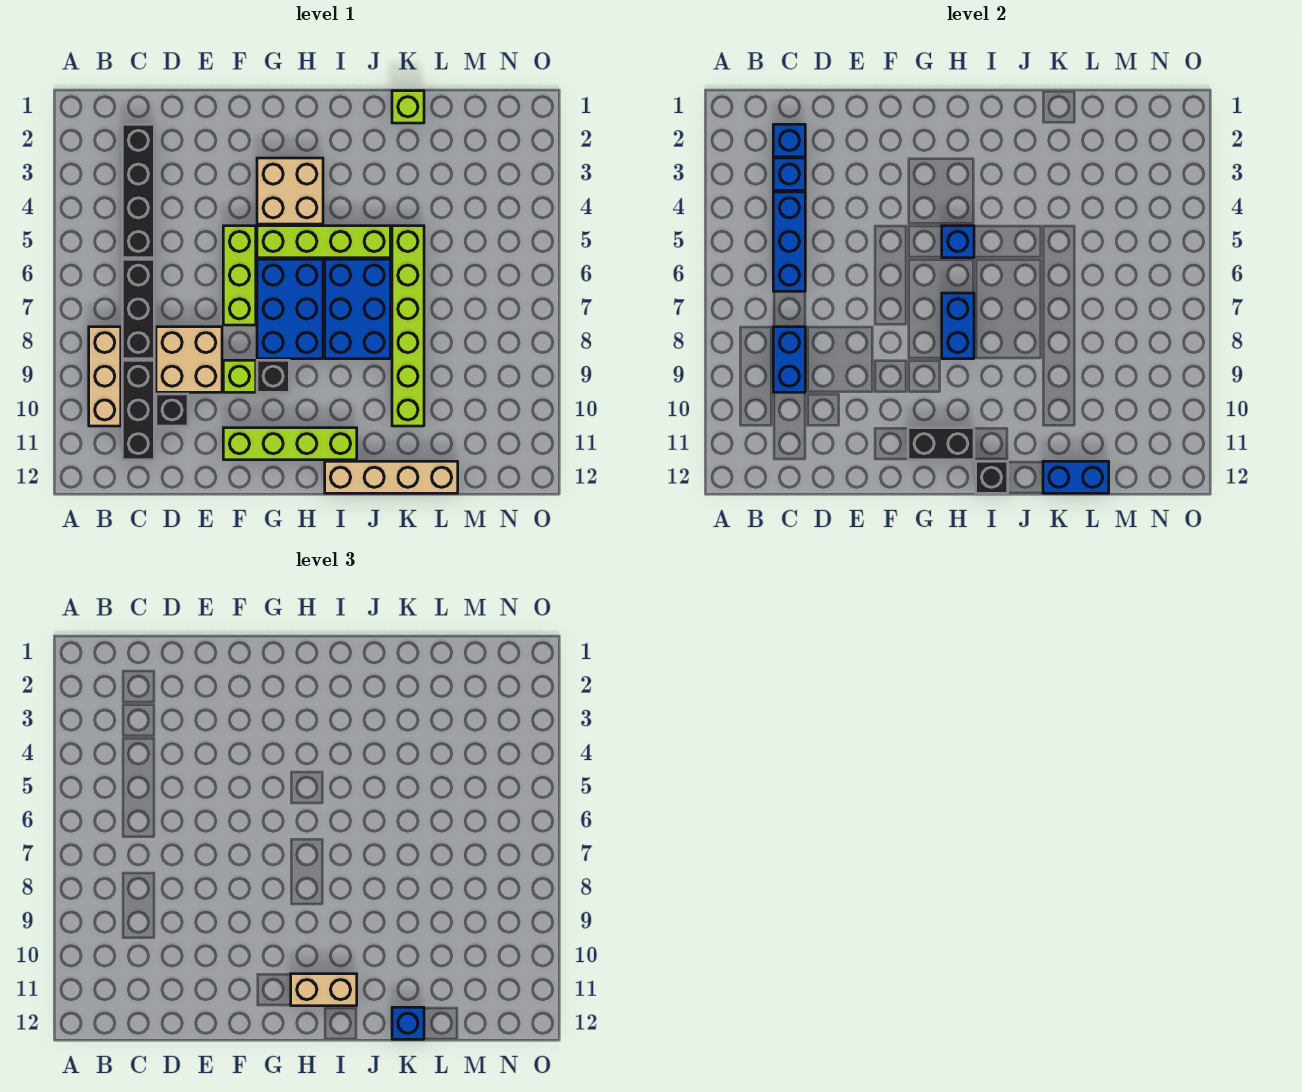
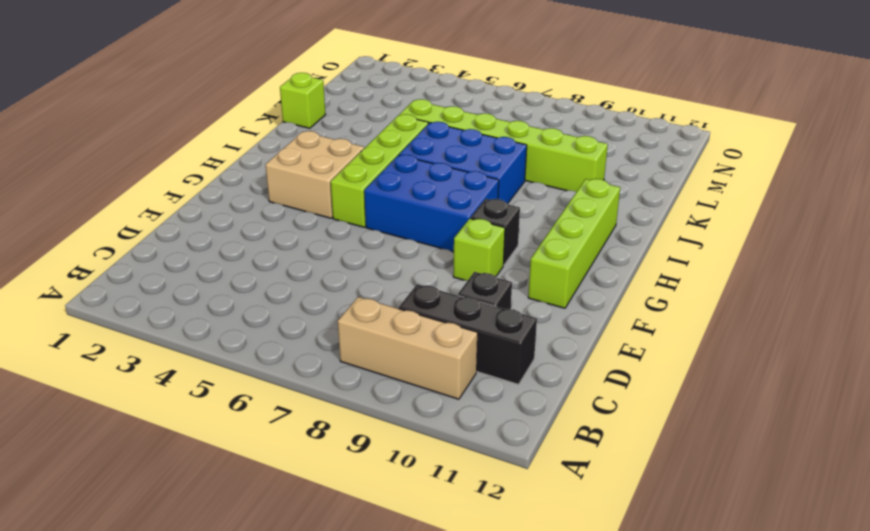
none -> black 1x4 brick [122,124,154,258]
none -> black 1x3 brick [122,259,154,359]
none -> tan 2x2 brick [156,327,222,392]

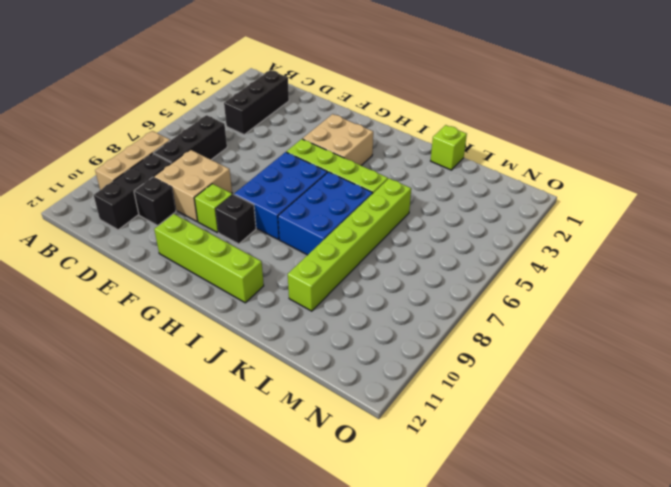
black 1x3 brick [224,70,289,135] -> black 1x4 brick [122,124,154,258]
none -> lime 1x3 brick [223,226,256,325]
none -> tan 1x4 brick [325,461,458,493]
none -> blue 1x1 brick [773,124,805,157]

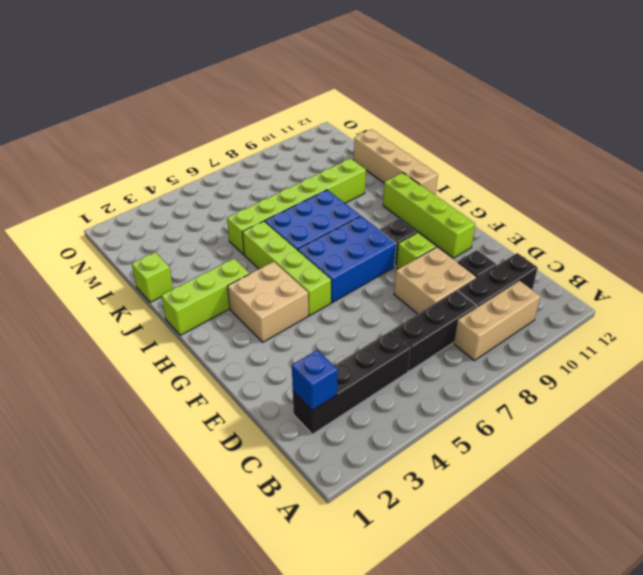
lime 1x3 brick [161,259,250,335] -> lime 1x3 brick moved to [223,226,256,325]
none -> blue 1x1 brick [773,158,805,190]
none -> blue 1x3 brick [773,192,805,291]
none -> blue 1x2 brick [773,327,805,392]

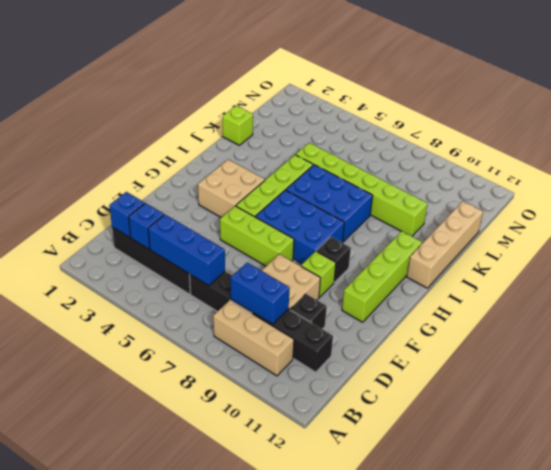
none -> black 1x2 brick [908,428,974,460]
none -> blue 1x1 brick [942,226,974,258]
none -> blue 1x2 brick [942,293,974,359]

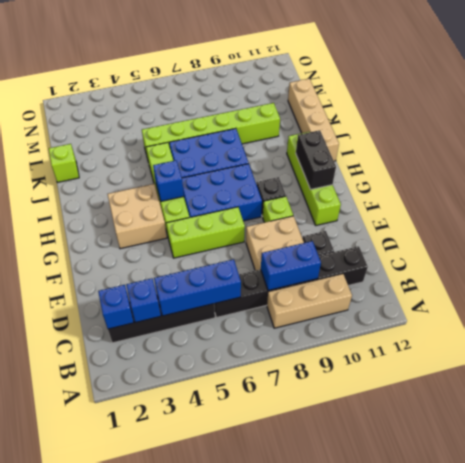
none -> blue 1x2 brick [942,293,974,359]
none -> black 1x1 brick [976,461,1008,493]
none -> blue 1x2 brick [1043,461,1109,493]

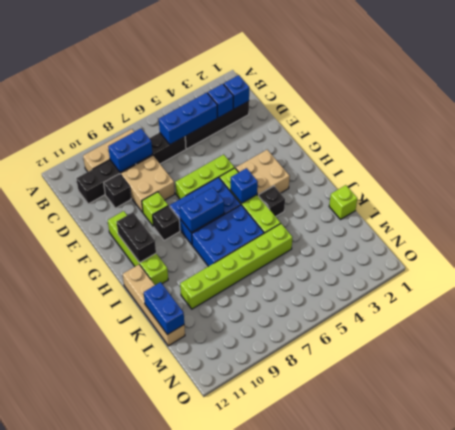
black 1x1 brick [259,186,285,217] -> black 1x1 brick moved to [976,461,1008,493]
none -> tan 1x2 brick [291,974,357,1006]
none -> blue 1x1 brick [392,1007,424,1039]

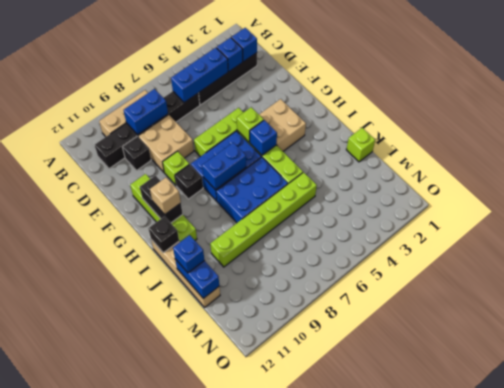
lime 1x1 brick [237,107,264,142] -> none
tan 1x1 brick [150,178,181,214] -> tan 1x2 brick [291,974,357,1006]

